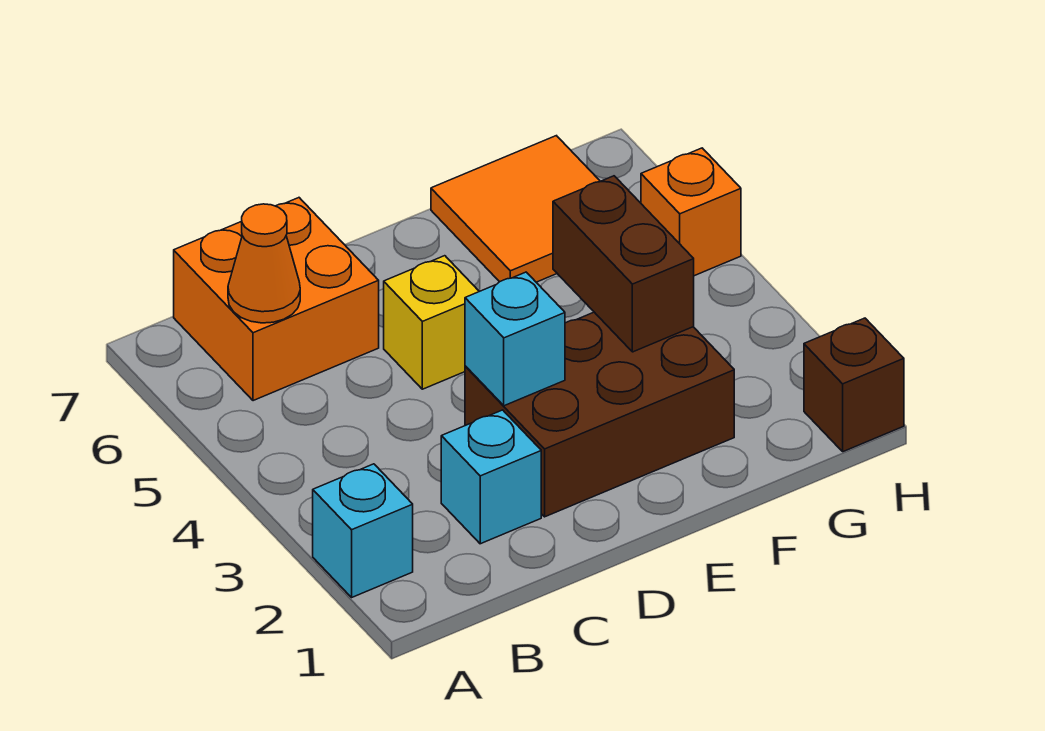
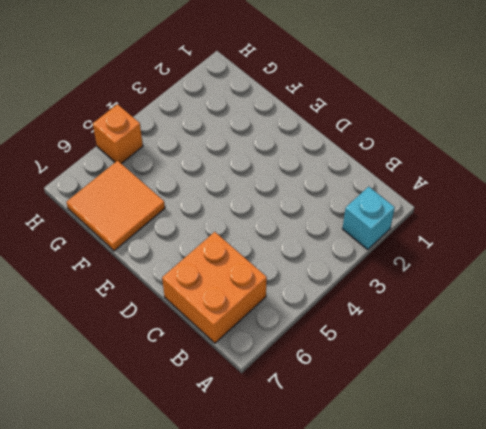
none -> cyan 1x1 brick [441,410,541,544]
none -> brown 2x3 brick [465,312,734,517]

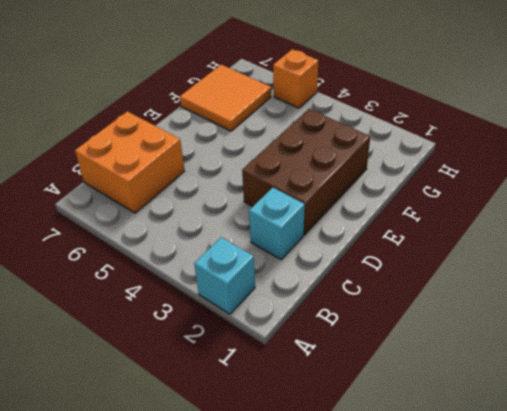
none -> yellow 1x1 brick [384,256,479,389]
none -> brown 1x1 brick [804,318,904,452]

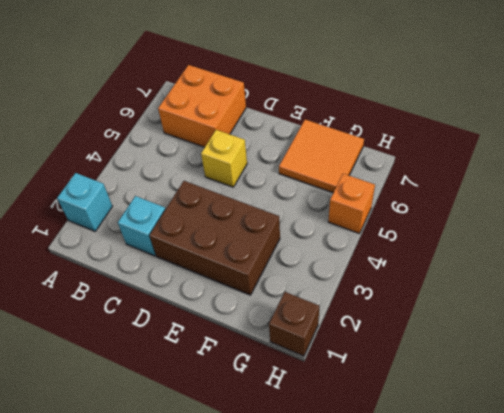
none -> orange 1x1 cone [228,204,300,323]
none -> cyan 1x1 brick [465,272,565,406]

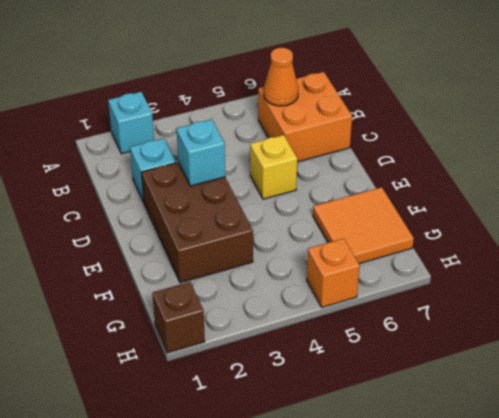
none -> brown 1x2 brick [553,176,694,352]

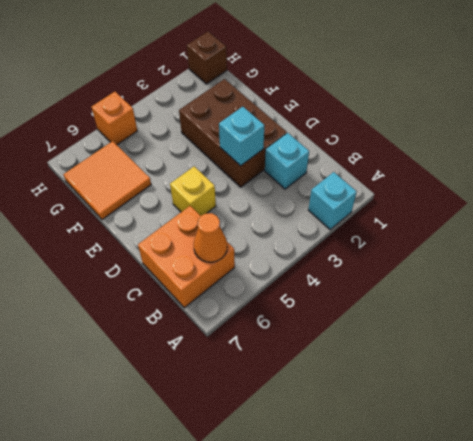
none -> brown 1x2 brick [553,176,694,352]

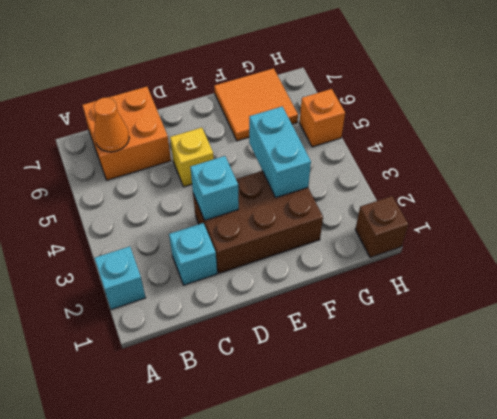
cyan 1x2 brick [249,107,311,198] -> brown 1x2 brick [553,176,694,352]

